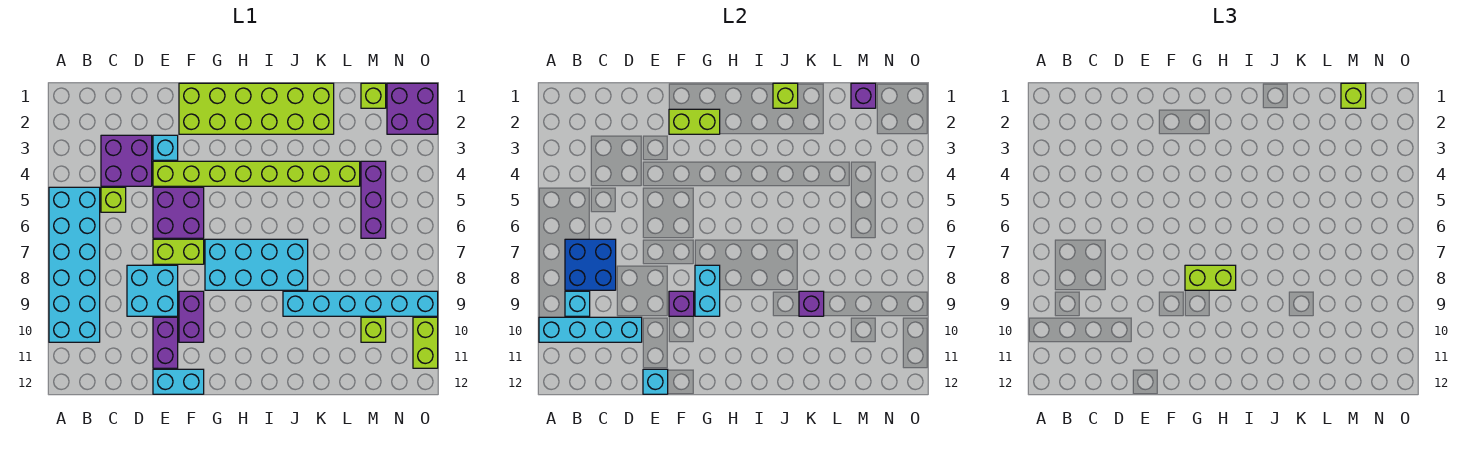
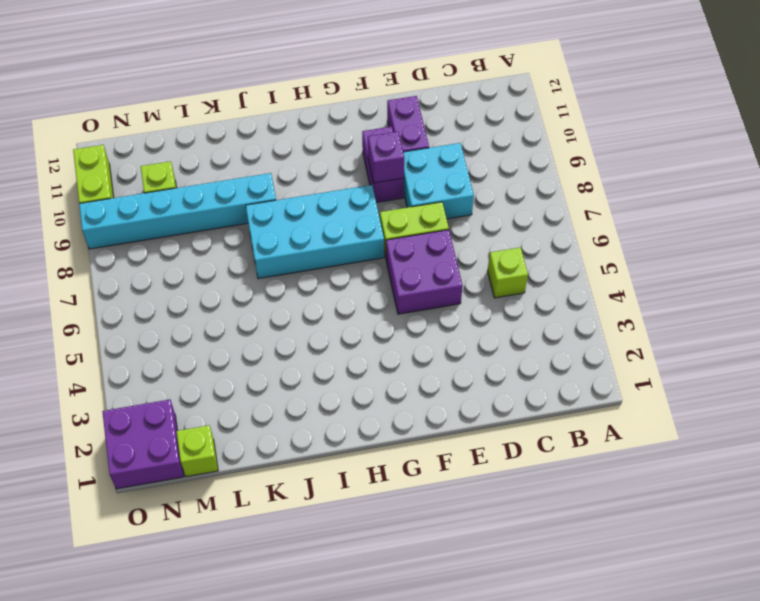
none -> cyan 2x6 brick [49,187,100,342]
none -> purple 2x2 brick [101,135,152,186]
none -> cyan 1x1 brick [153,135,178,160]
none -> lime 1x8 brick [153,161,360,186]

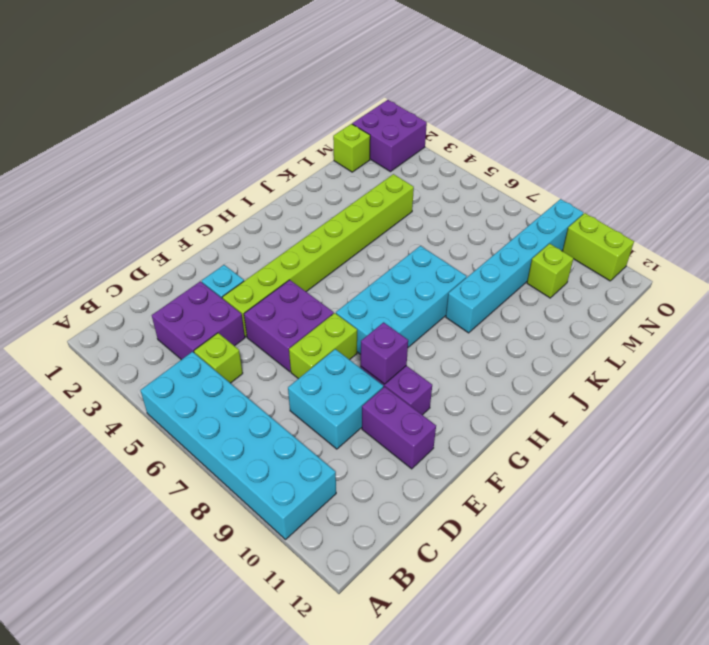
none -> cyan 1x2 brick [153,369,204,394]
none -> lime 2x6 brick [179,83,334,134]
none -> purple 1x3 brick [361,161,386,238]
none -> cyan 1x4 brick [539,317,642,342]

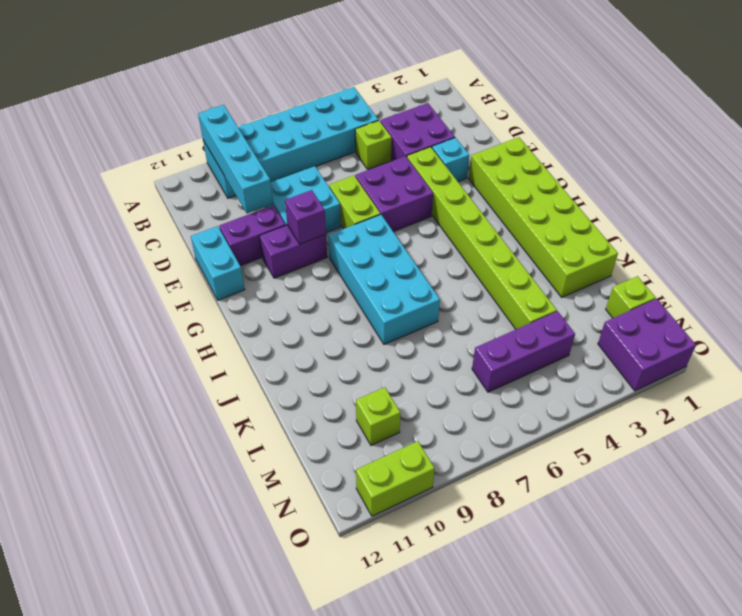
none -> cyan 1x6 brick [283,291,438,316]
none -> blue 2x2 brick [565,239,616,290]
none -> cyan 1x1 brick [565,291,590,316]
none -> cyan 1x1 brick [643,369,668,394]

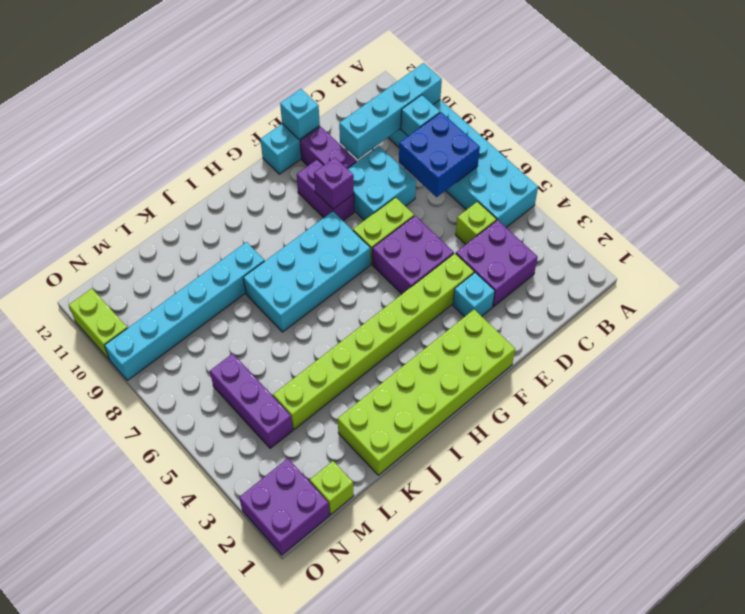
none -> lime 1x1 brick [361,317,386,342]
none -> lime 1x2 brick [669,109,720,134]
none -> cyan 1x2 brick [695,265,720,316]
none -> lime 1x1 brick [773,83,798,108]

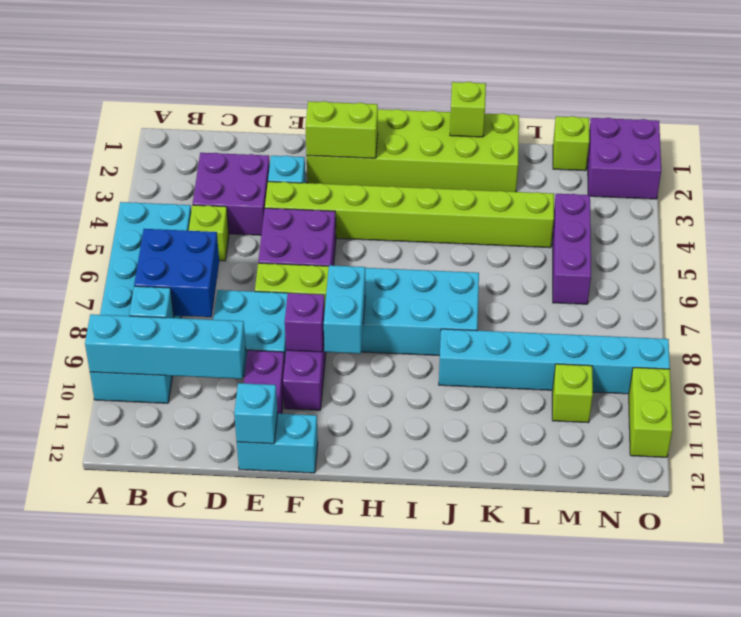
none -> purple 1x1 brick [799,291,824,316]
none -> purple 1x1 brick [851,83,876,108]
none -> lime 1x2 brick [1185,265,1236,290]
none -> lime 1x1 brick [1341,83,1366,108]

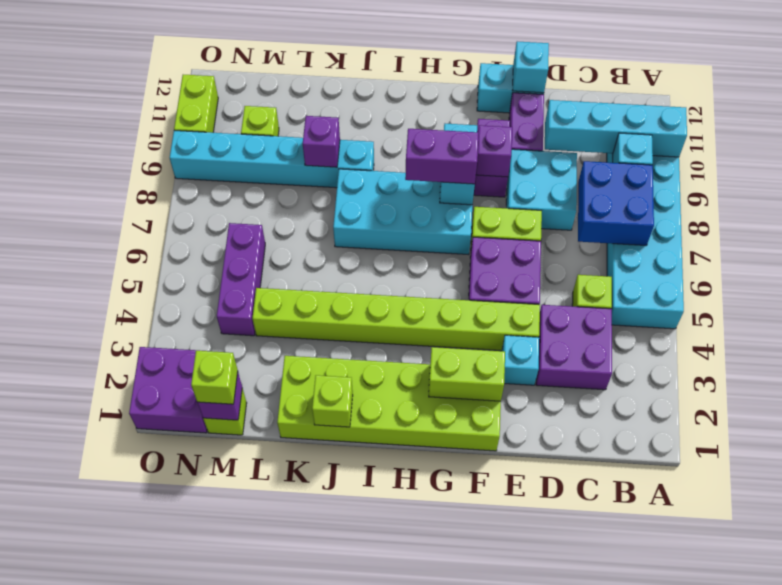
purple 1x2 brick [405,129,479,184] -> lime 1x2 brick [1185,265,1236,290]

